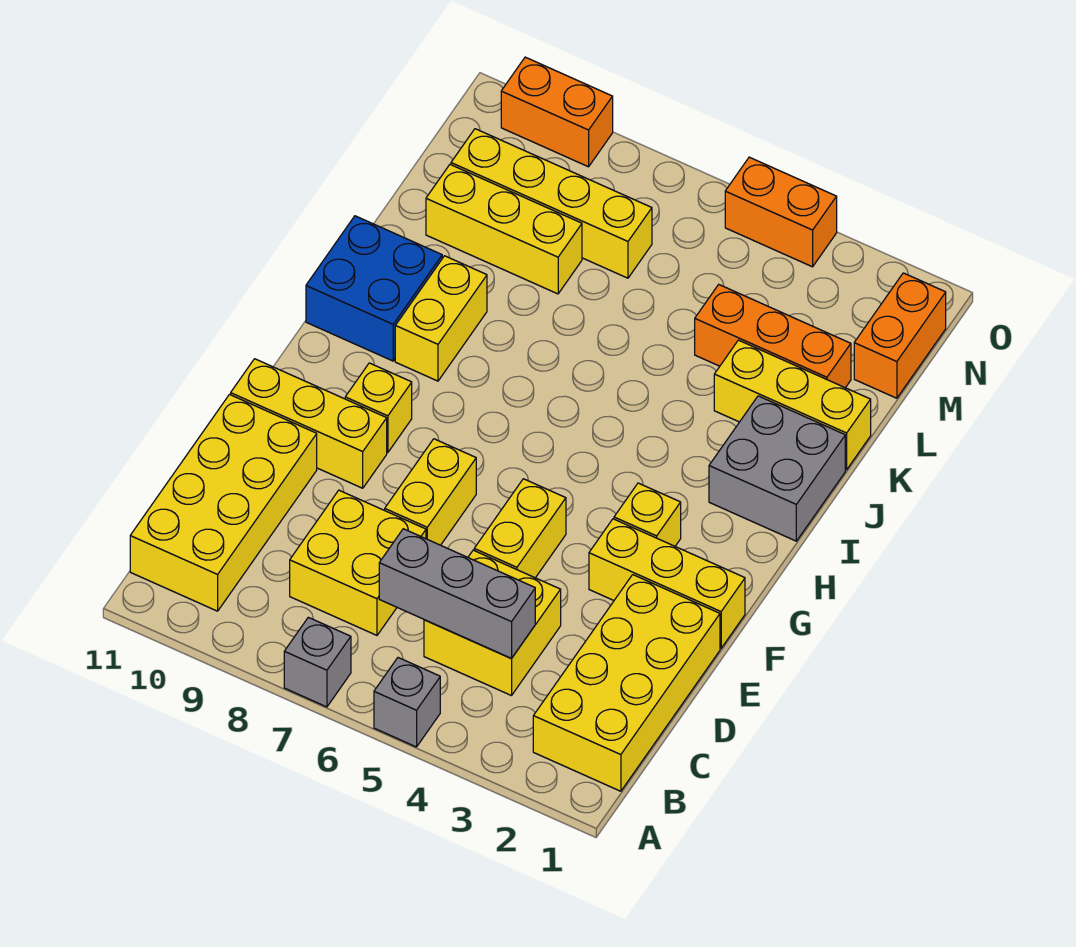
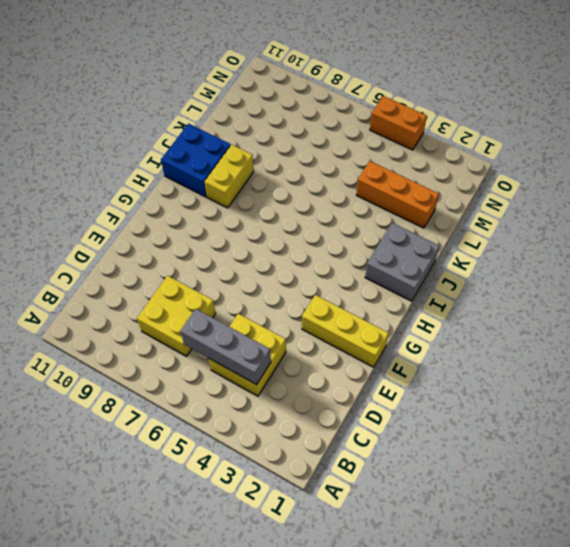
none -> grey 1x1 brick [374,658,440,747]
none -> grey 1x1 brick [284,617,351,707]
none -> yellow 2x4 brick [533,575,720,791]

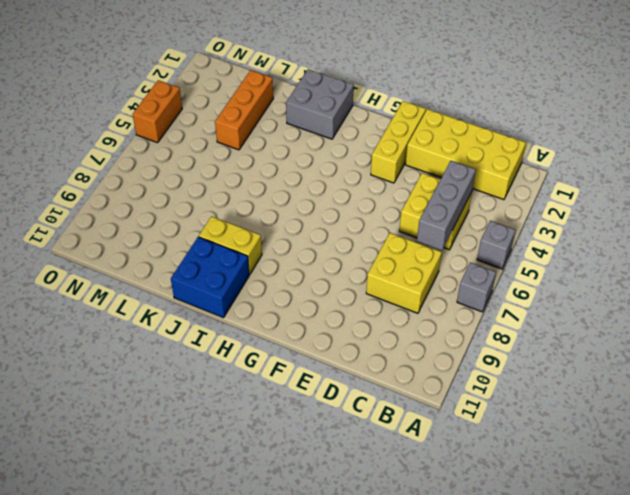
none -> yellow 2x4 brick [130,395,317,611]
none -> yellow 1x2 brick [474,479,566,578]
none -> yellow 1x2 brick [385,439,476,545]

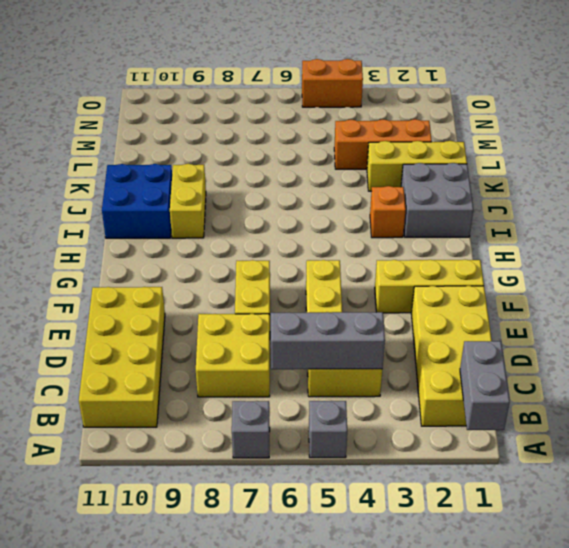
grey 1x2 brick [460,341,510,430] -> none
orange 1x1 brick [370,186,406,238] -> none
none -> yellow 1x3 brick [231,359,387,488]
none -> yellow 1x1 brick [614,483,681,546]
none -> yellow 1x1 brick [345,363,412,453]

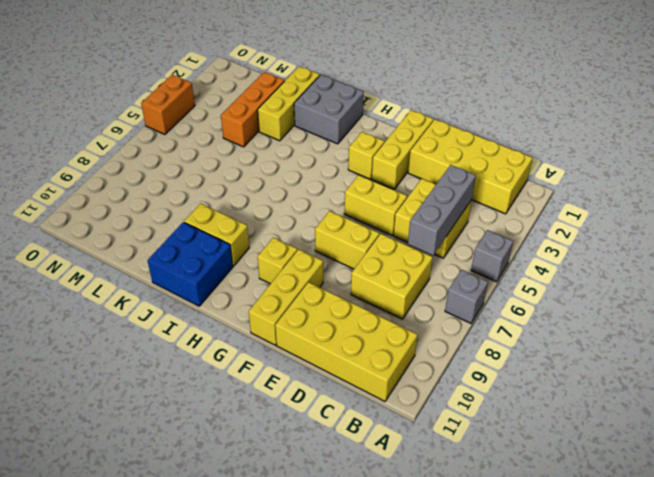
none -> yellow 1x3 brick [426,165,582,294]
none -> orange 1x2 brick [854,273,946,398]
none -> yellow 1x4 brick [451,129,652,278]

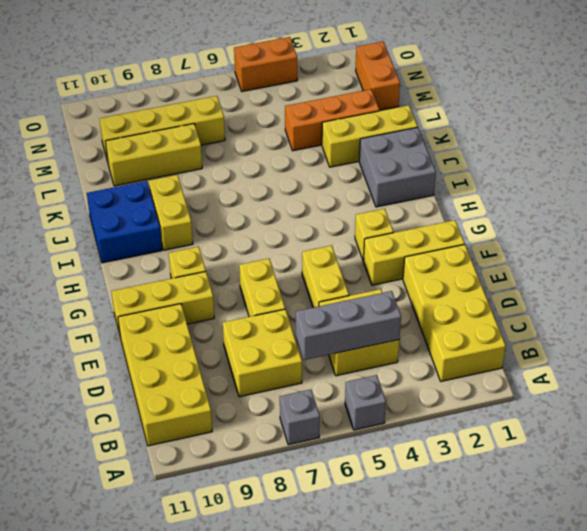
none -> orange 1x2 brick [501,57,613,167]

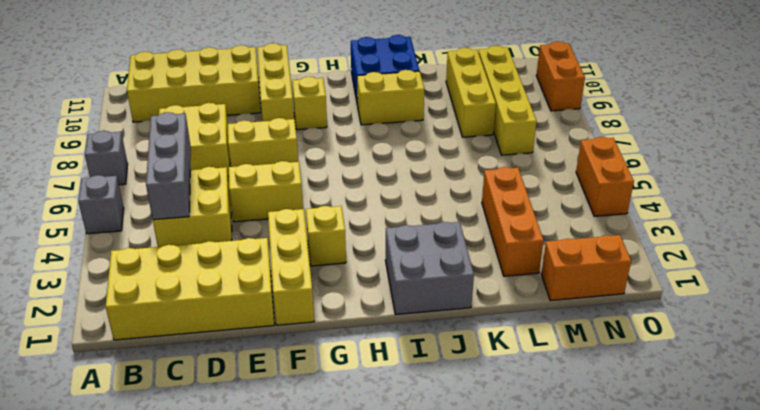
none -> yellow 1x3 brick [714,340,871,470]

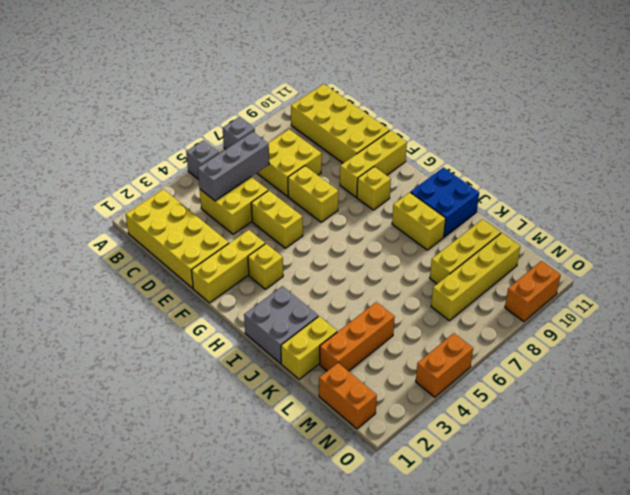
yellow 1x2 brick [281,316,337,379] -> yellow 1x3 brick [714,340,871,470]

